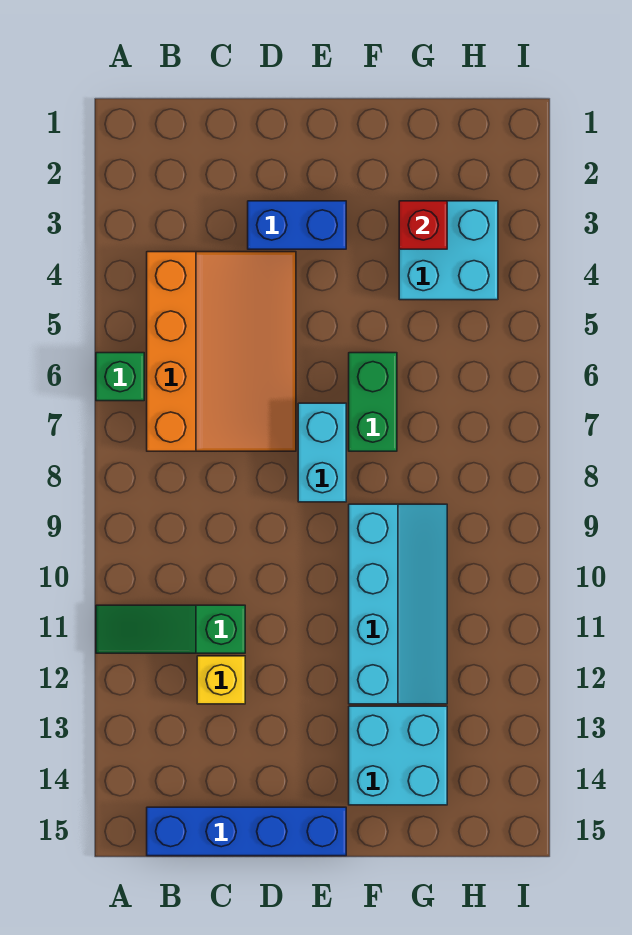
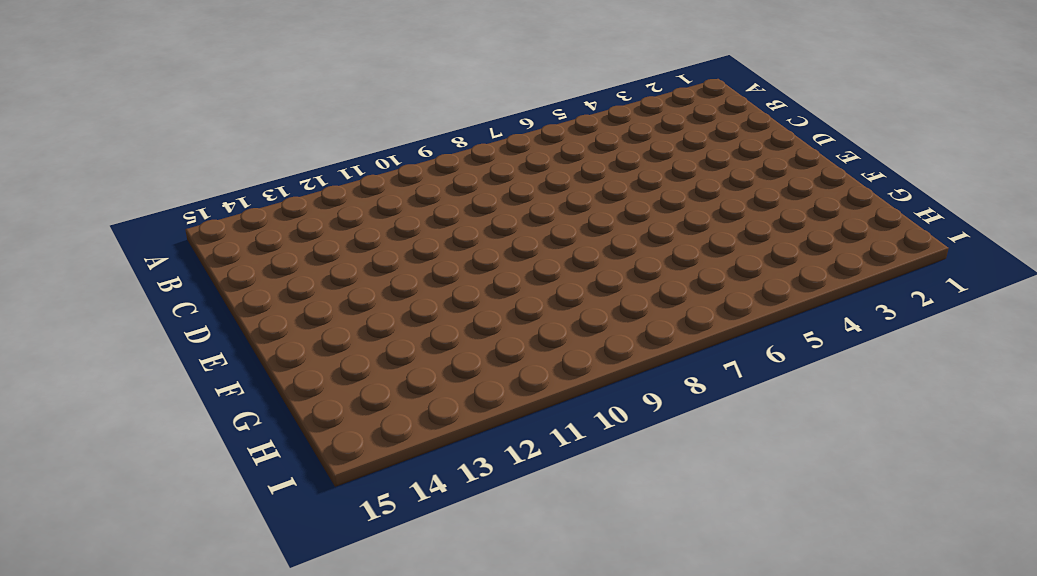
none -> green 1x1 brick [96,353,144,401]
none -> green 1x3 slope [96,605,245,653]
none -> orange 3x4 slope [147,252,296,451]

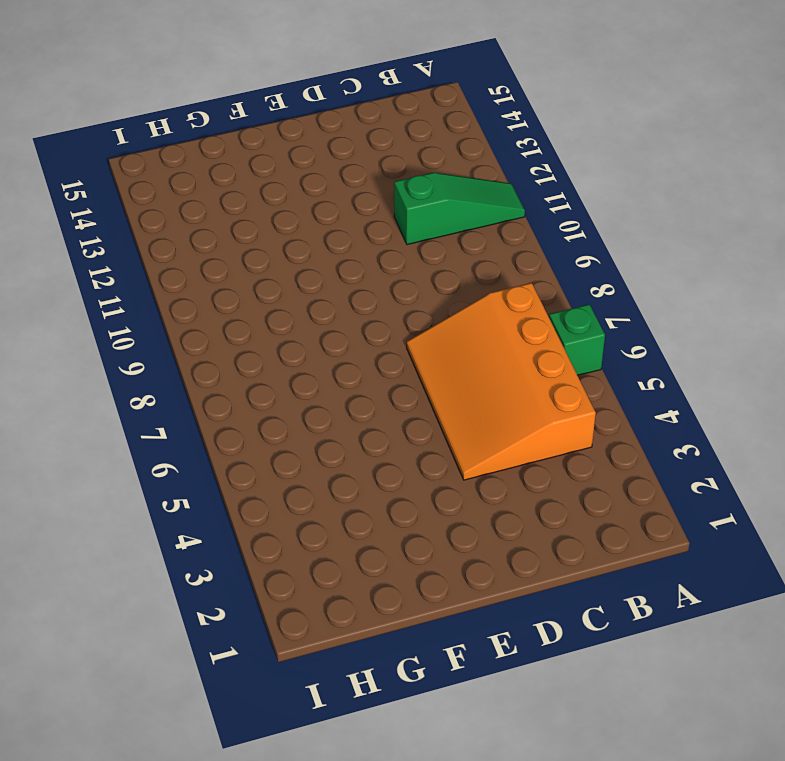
none -> blue 1x4 brick [147,807,346,856]
none -> yellow 1x1 brick [197,656,245,704]
none -> blue 1x2 brick [248,201,346,249]

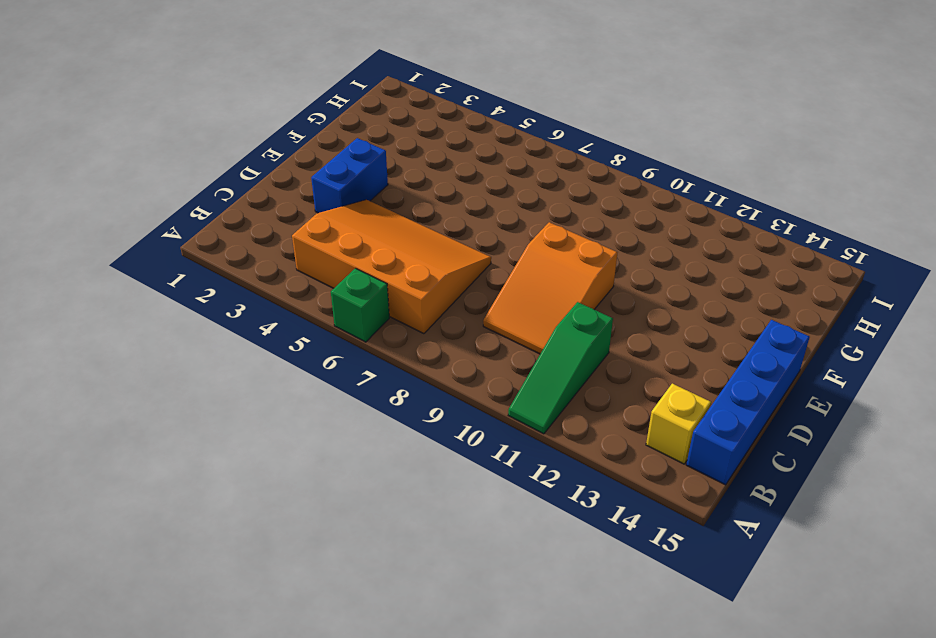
yellow 1x1 brick [646,384,711,464] -> yellow 1x1 brick moved to [197,656,245,704]
orange 2x3 slope [483,222,617,354] -> none
none -> cyan 1x2 brick [298,403,346,502]
none -> green 1x2 brick [349,353,397,451]
none -> cyan 2x4 slope [349,504,447,704]

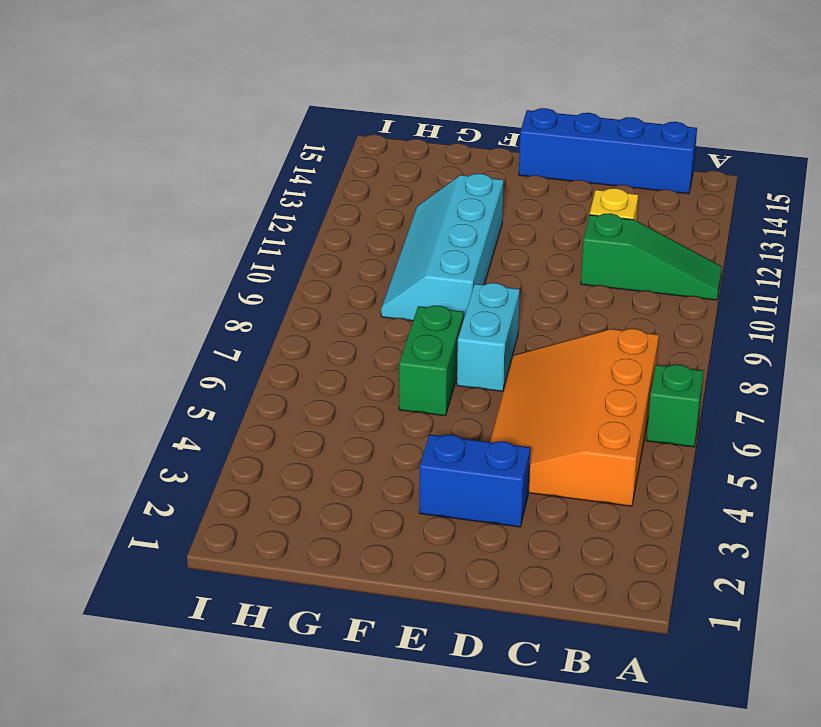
none -> cyan 2x2 brick [349,706,447,805]
none -> cyan 2x2 brick [399,201,498,300]
none -> red 1x1 brick [399,201,447,249]

